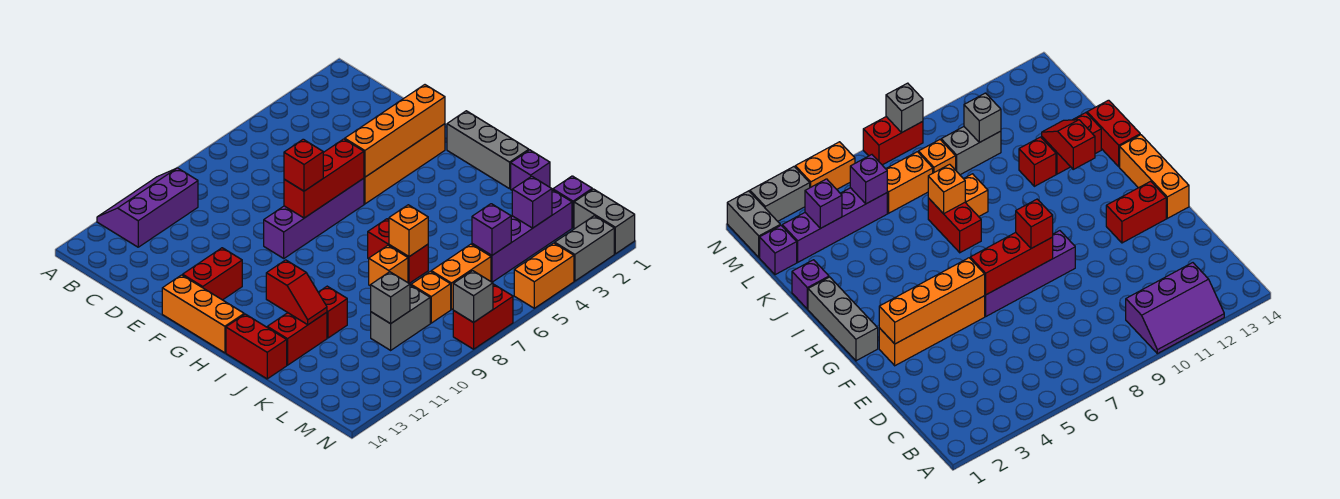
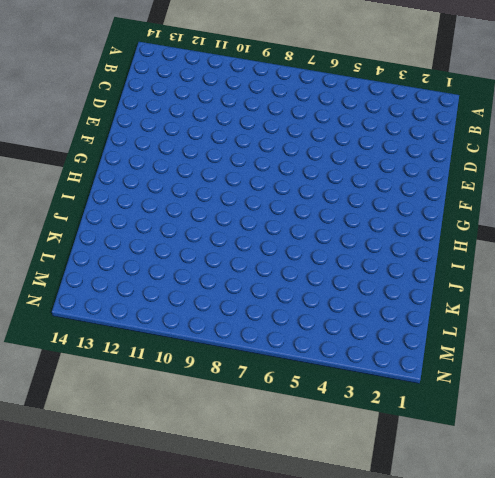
none -> purple 2x3 slope [97,168,198,247]
none -> orange 1x4 brick [364,124,445,204]
none -> purple 1x4 brick [264,178,364,258]
none -> red 1x2 brick [183,248,242,300]

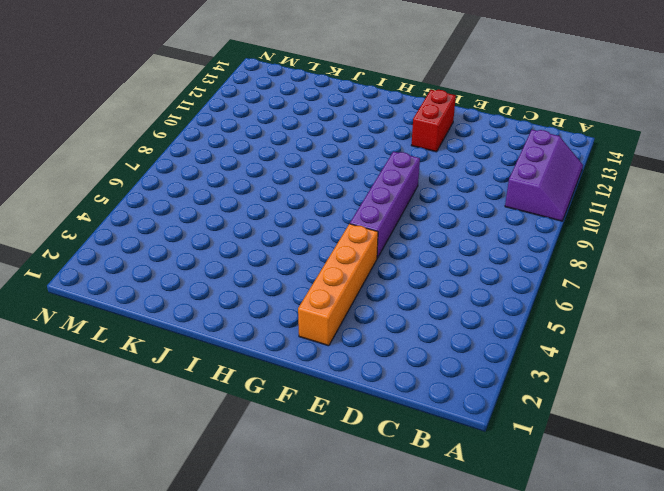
none -> orange 1x3 brick [162,275,244,353]
none -> grey 1x3 brick [447,111,529,189]
none -> red 1x2 brick [368,219,428,284]
none -> red 1x2 brick [226,314,287,379]

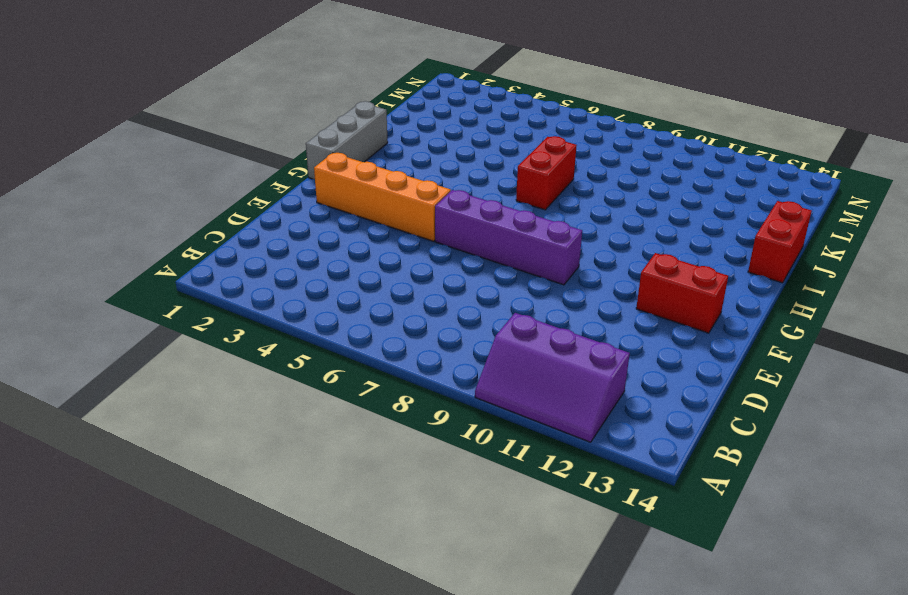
none -> orange 1x3 brick [162,275,244,353]
none -> purple 1x1 brick [511,150,550,190]
none -> orange 1x1 brick [369,246,408,286]
none -> red 1x1 brick [318,286,347,338]

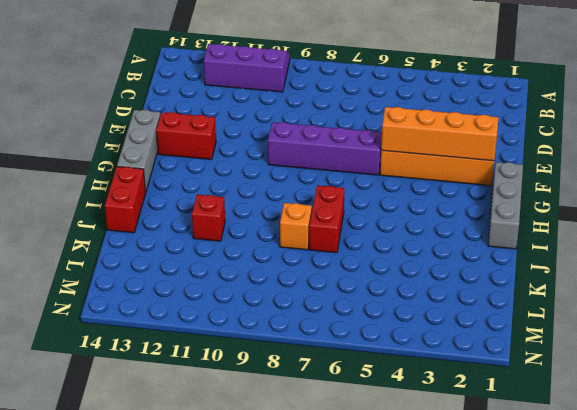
grey 1x3 brick [117,110,160,192] -> orange 1x3 brick [162,275,244,353]
none -> purple 1x1 brick [511,150,550,190]
none -> red 1x2 brick [267,312,327,365]
none -> purple 1x1 brick [553,176,592,228]
none -> purple 1x4 brick [472,190,572,282]

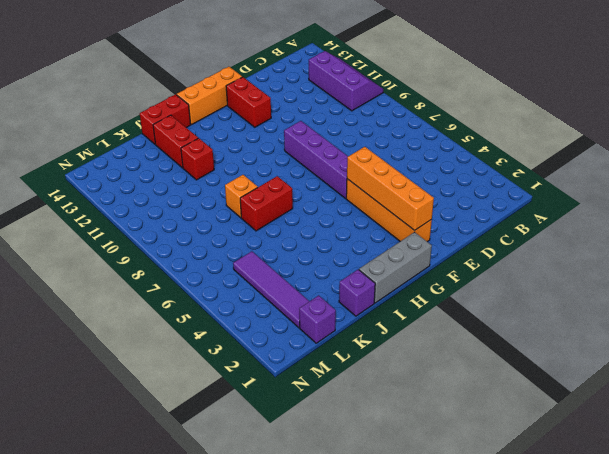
purple 1x4 tile [233,251,309,328] -> purple 1x4 brick [472,190,572,282]
none -> orange 1x2 brick [431,244,491,310]
none -> orange 1x1 brick [411,271,451,323]
none -> grey 1x2 brick [371,285,430,350]
none -> grey 1x2 brick [574,189,635,254]

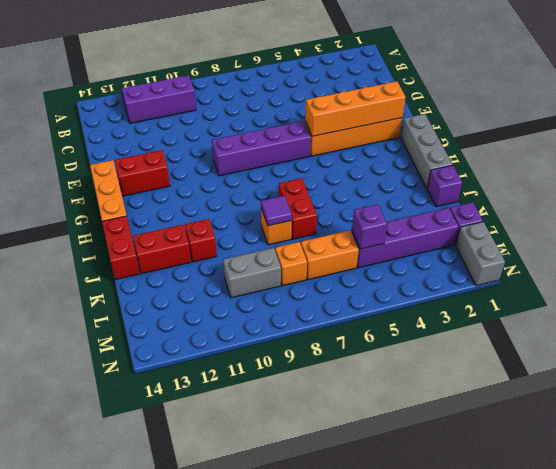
purple 1x1 tile [261,196,292,226] -> none
none -> grey 1x2 brick [555,216,614,281]
none -> orange 1x2 brick [514,243,574,308]
none -> red 1x2 brick [453,284,513,349]
none -> red 1x3 brick [284,139,364,218]

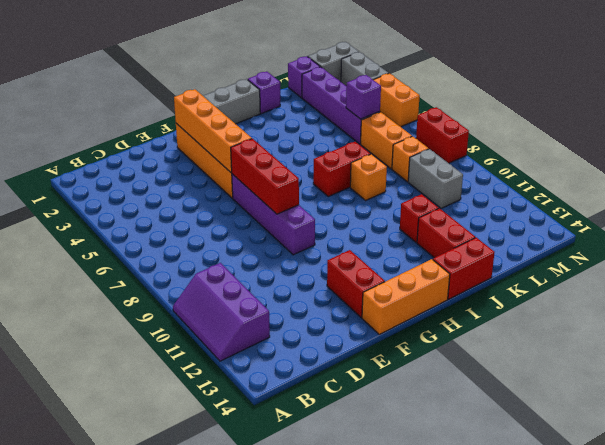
none -> red 1x2 slope [266,260,327,325]
none -> orange 1x1 brick [389,205,428,257]
none -> purple 1x1 brick [512,176,552,228]
none -> grey 1x1 brick [371,272,410,324]

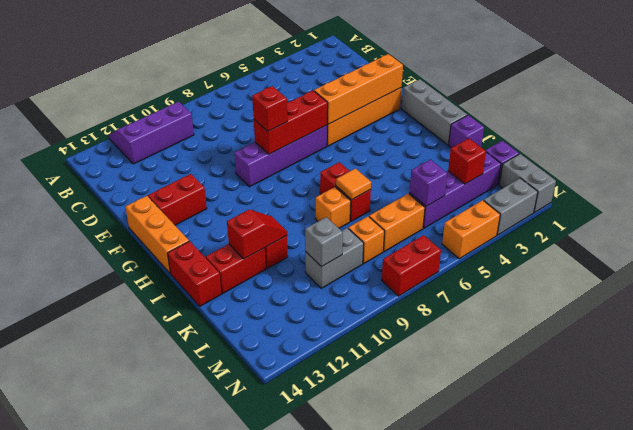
orange 1x1 tile [336,169,371,200] -> orange 1x1 brick [389,205,428,257]
red 1x2 slope [227,210,287,259] -> red 1x2 slope turned to [266,260,327,325]
red 1x1 brick [448,138,486,184] -> purple 1x1 brick [512,176,552,228]
none -> grey 1x1 brick [453,271,493,322]

